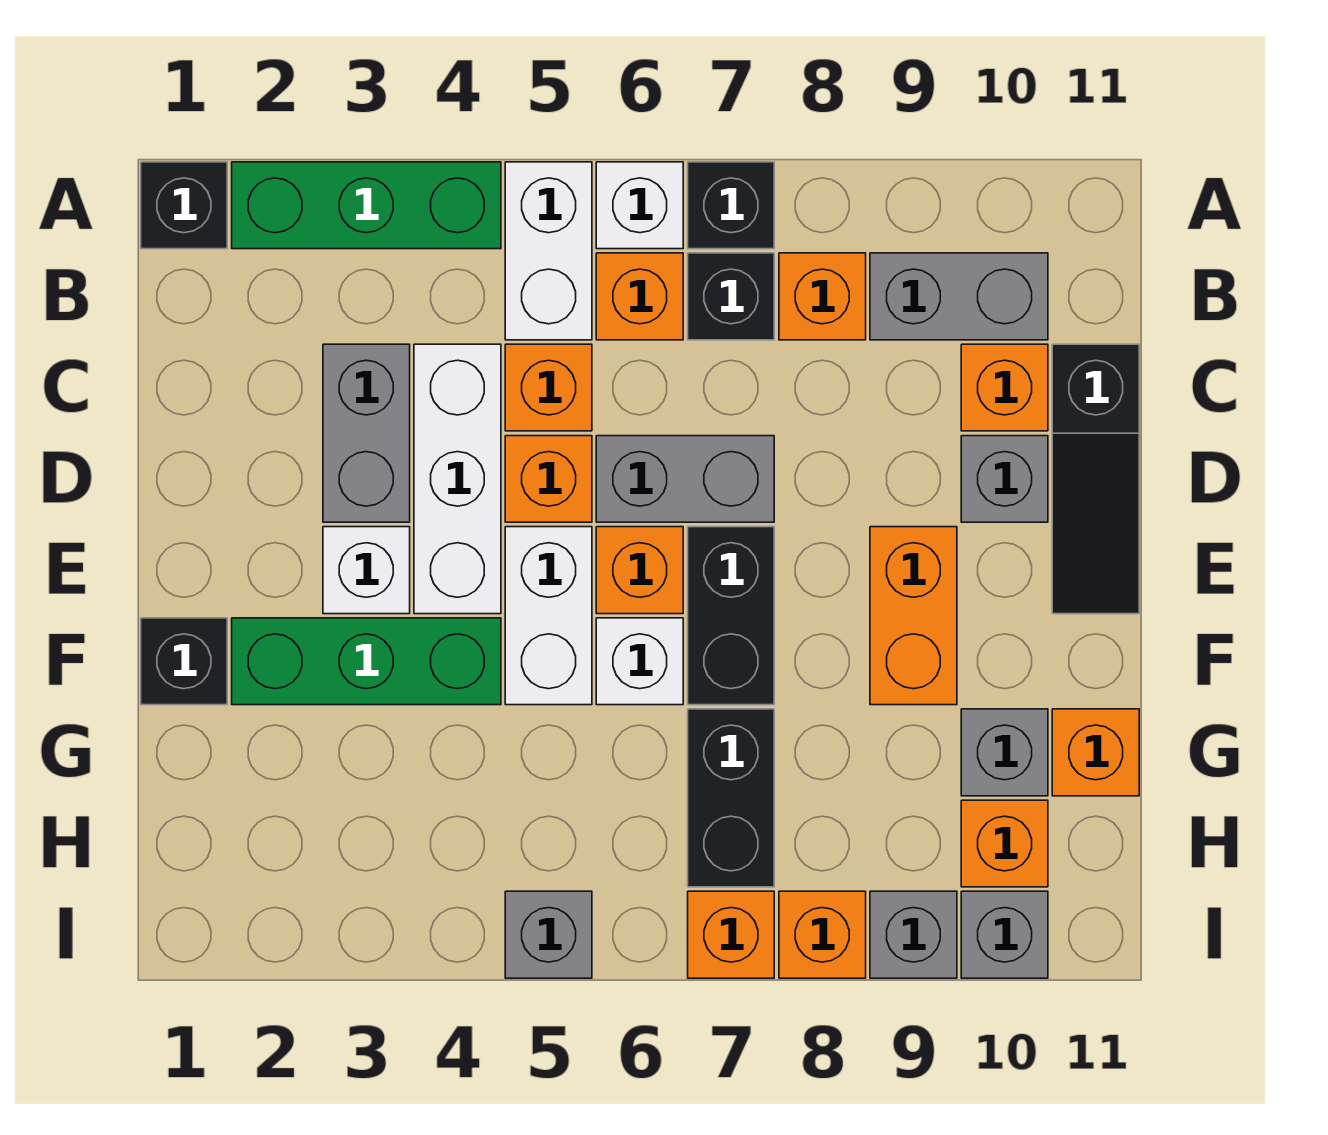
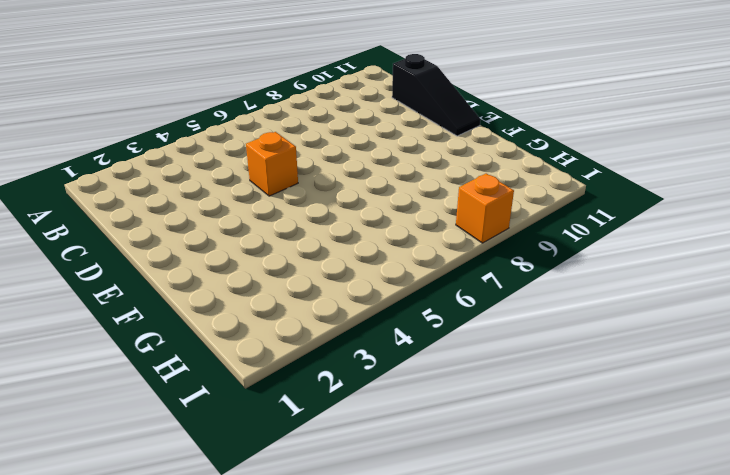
none -> black 1x1 brick [141,162,227,249]
none -> green 1x3 brick [232,162,501,249]
none -> white 1x2 brick [505,162,592,340]
none -> white 1x1 brick [596,162,683,249]

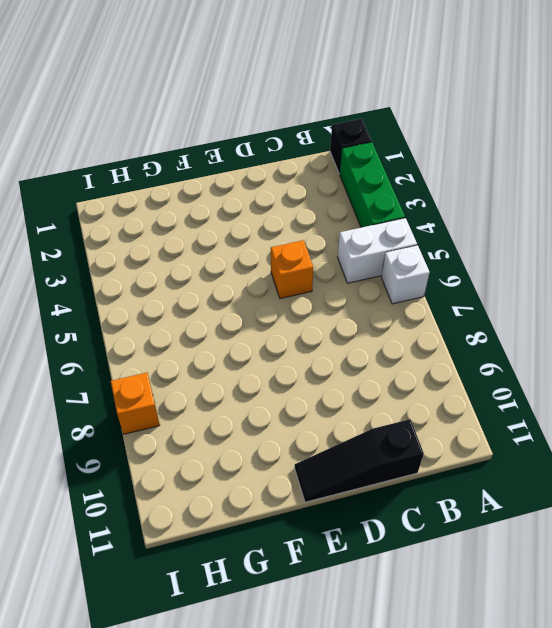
none -> black 1x1 brick [688,162,774,249]
none -> orange 1x1 brick [596,253,683,340]
none -> black 1x1 brick [688,253,774,340]
none -> orange 1x1 brick [779,253,866,340]

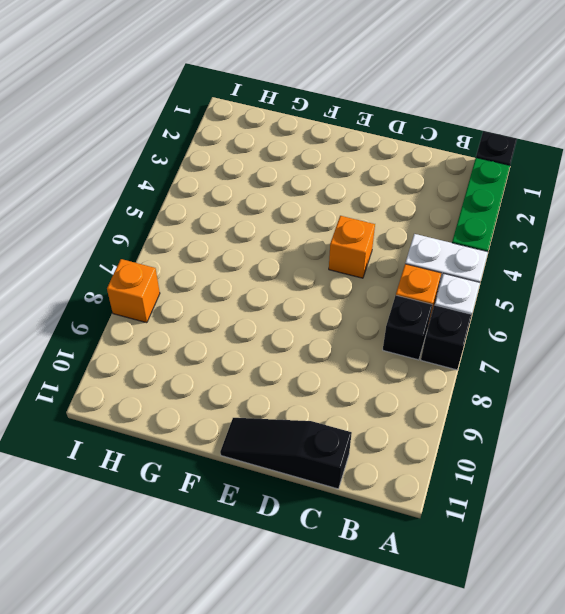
none -> orange 1x1 brick [779,253,866,340]
none -> grey 1x2 brick [870,253,1048,340]
none -> grey 1x2 brick [323,344,410,522]
none -> white 1x3 brick [414,344,501,614]

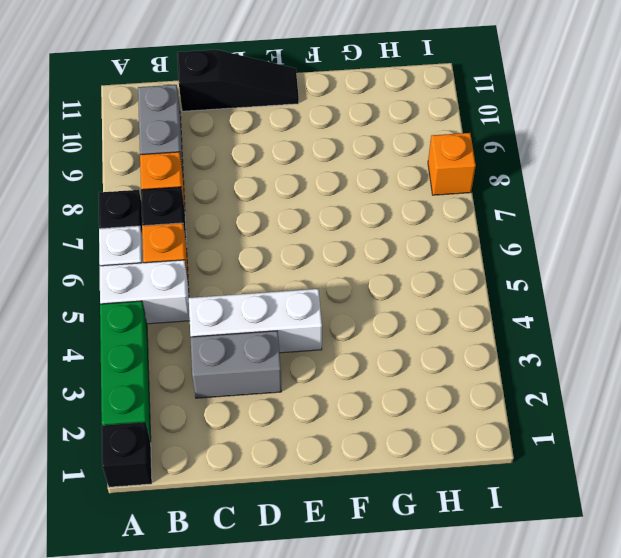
none -> orange 1x1 brick [505,344,592,431]
none -> orange 1x1 brick [961,344,1048,431]
none -> orange 1x1 brick [505,436,592,522]
none -> grey 1x2 brick [596,436,774,522]

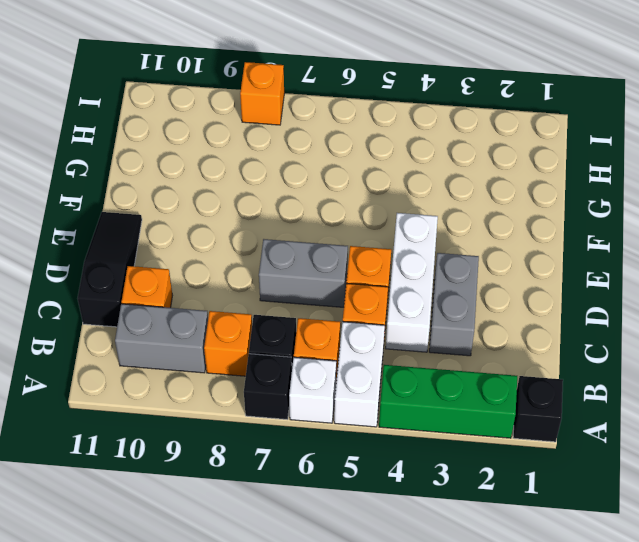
none -> grey 1x1 brick [961,436,1048,522]
none -> white 1x1 brick [323,527,410,614]
none -> white 1x2 brick [505,527,592,705]
none -> orange 1x1 brick [596,527,683,614]

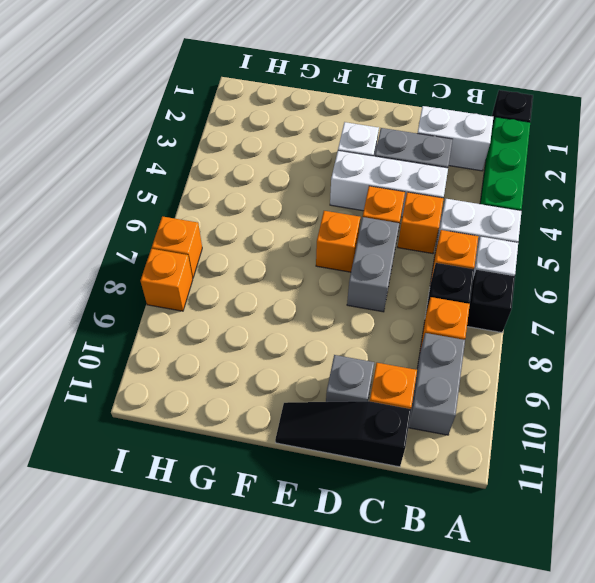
white 1x2 brick [418,106,493,171] -> white 1x2 brick moved to [505,527,592,705]
none -> black 1x2 brick [688,527,774,705]
none -> orange 1x2 brick [870,527,957,705]
none -> black 1x1 brick [141,618,227,705]
none -> green 1x3 brick [232,618,501,705]

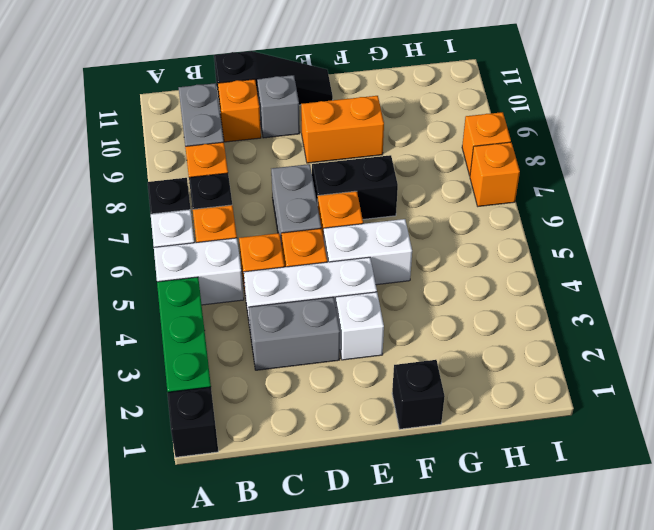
none -> green 1x3 brick [232,618,501,705]
none -> white 1x1 brick [596,618,683,705]
none -> black 1x2 brick [688,709,774,887]
none -> grey 1x1 brick [961,709,1048,796]

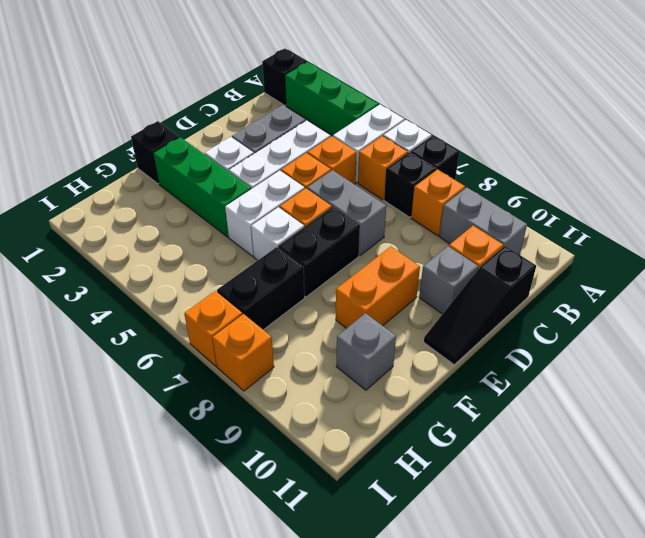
none -> orange 1x1 brick [1052,709,1139,796]
none -> orange 1x1 brick [961,800,1048,887]
none -> grey 1x1 brick [505,891,592,978]
none -> grey 1x1 brick [870,891,957,978]

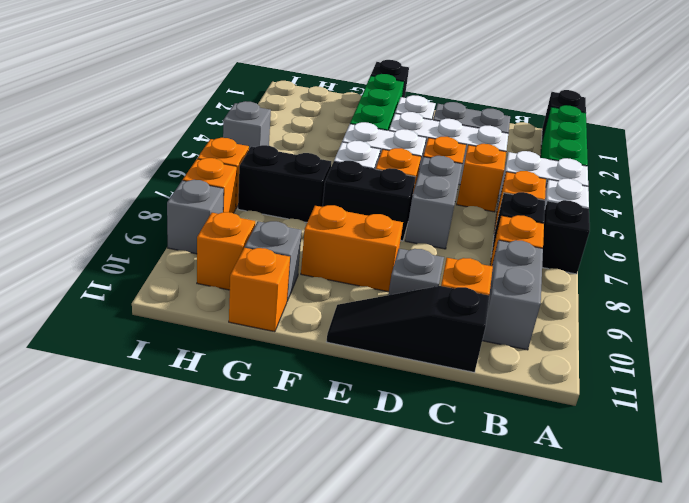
none -> grey 1x1 brick [961,891,1048,978]

